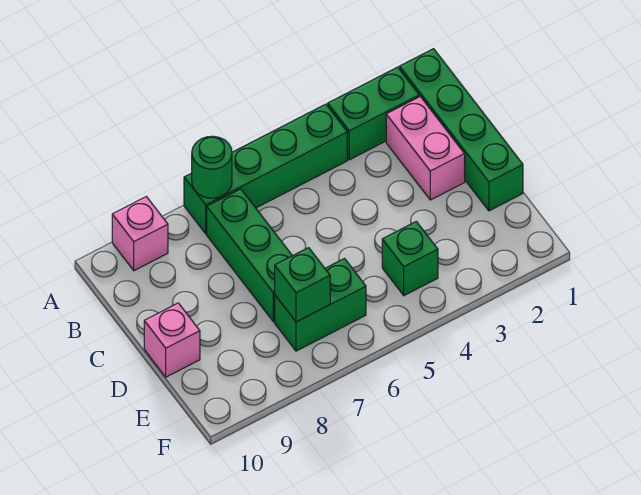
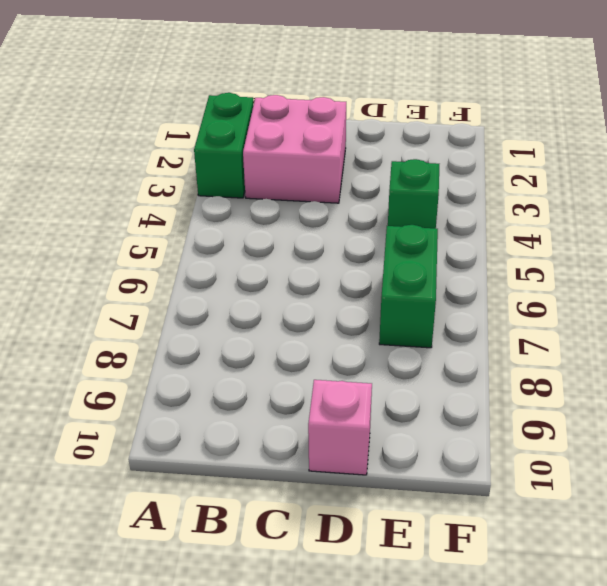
pink 2x2 brick [243,95,346,203] -> pink 1x2 brick [386,97,465,200]
none -> green 1x4 brick [399,49,523,211]
none -> green 1x4 brick [184,104,347,234]

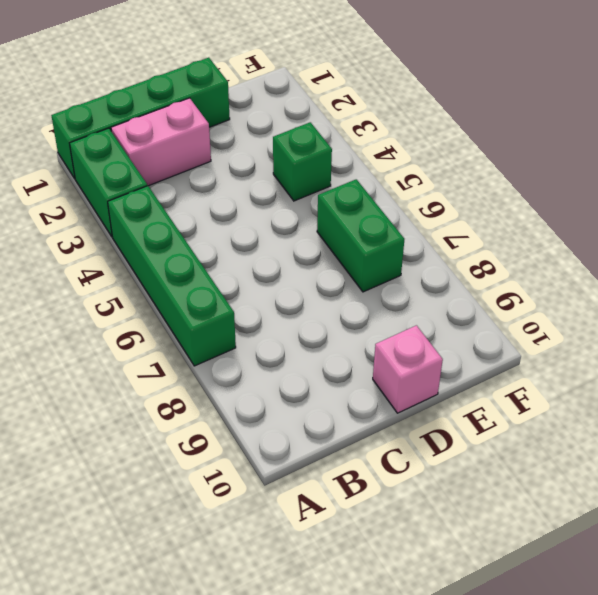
none -> pink 1x1 brick [112,197,168,271]
none -> green 1x3 brick [207,189,292,322]

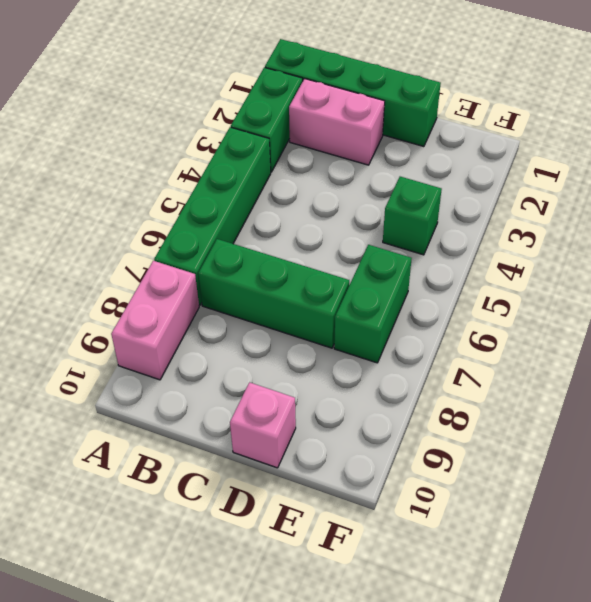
pink 1x2 brick [111,261,199,380] -> pink 1x1 brick [112,197,168,271]
none -> green 1x1 round brick [192,136,232,198]
none -> green 1x1 brick [275,248,330,322]

